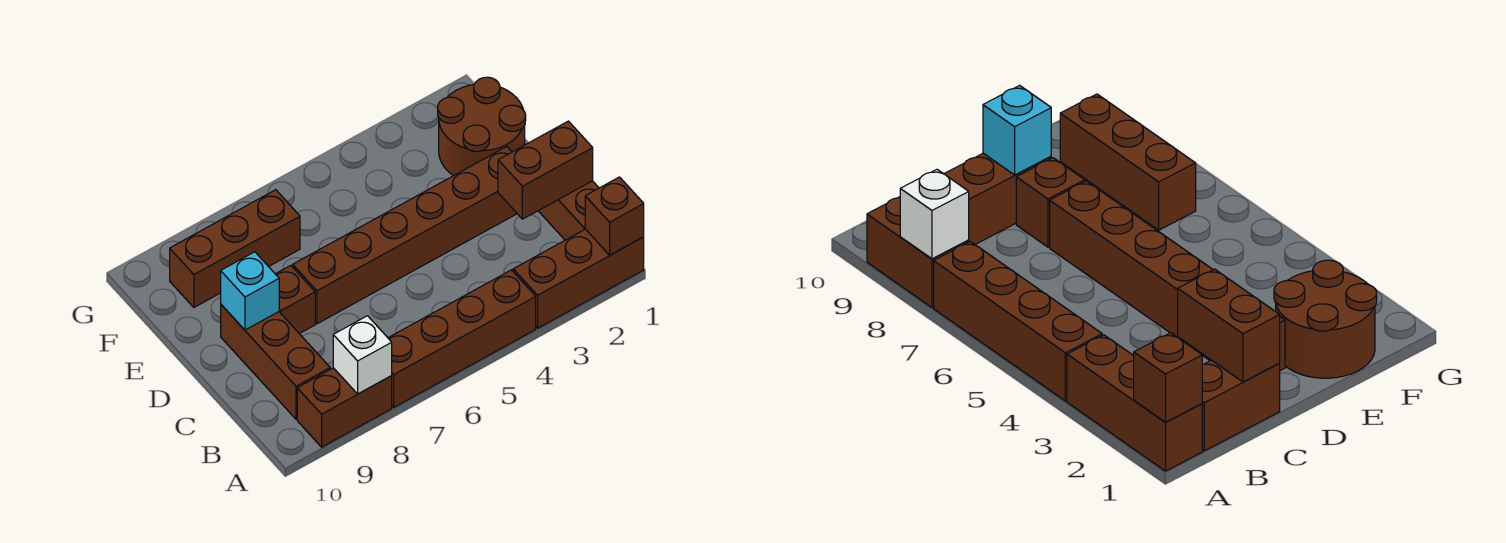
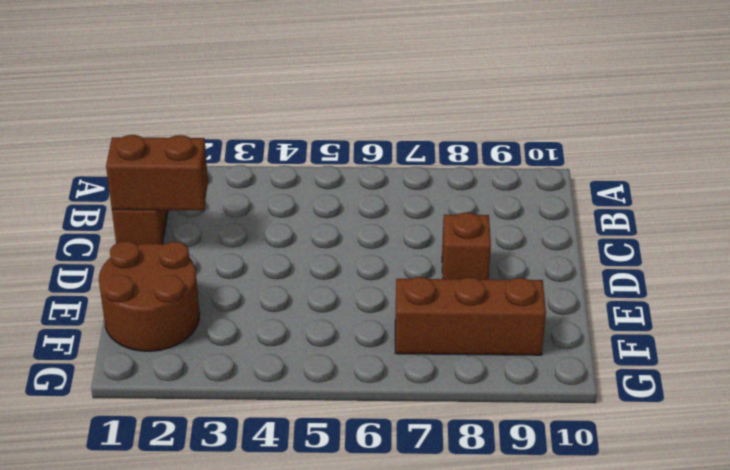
none -> brown 1x3 brick [513,229,644,328]
none -> brown 1x4 brick [388,270,536,407]
none -> brown 1x2 brick [297,368,392,447]

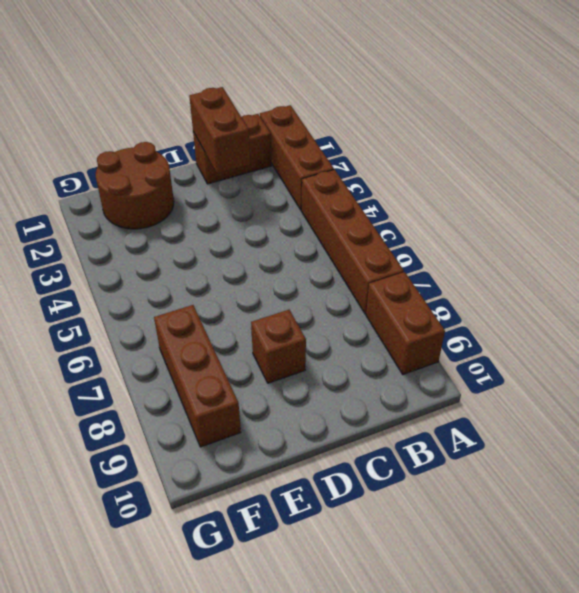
none -> brown 1x3 brick [221,305,330,419]
none -> brown 1x6 brick [293,147,517,324]
none -> brown 1x1 brick [585,177,644,255]

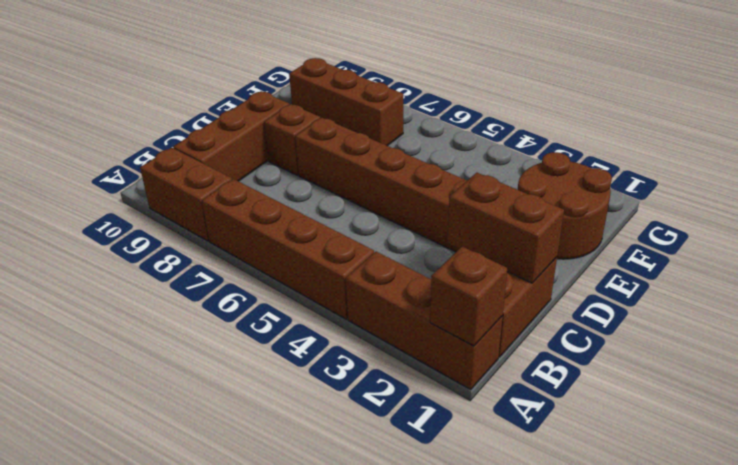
none -> white 1x1 brick [333,316,392,394]
none -> cyan 1x1 brick [221,252,279,330]

